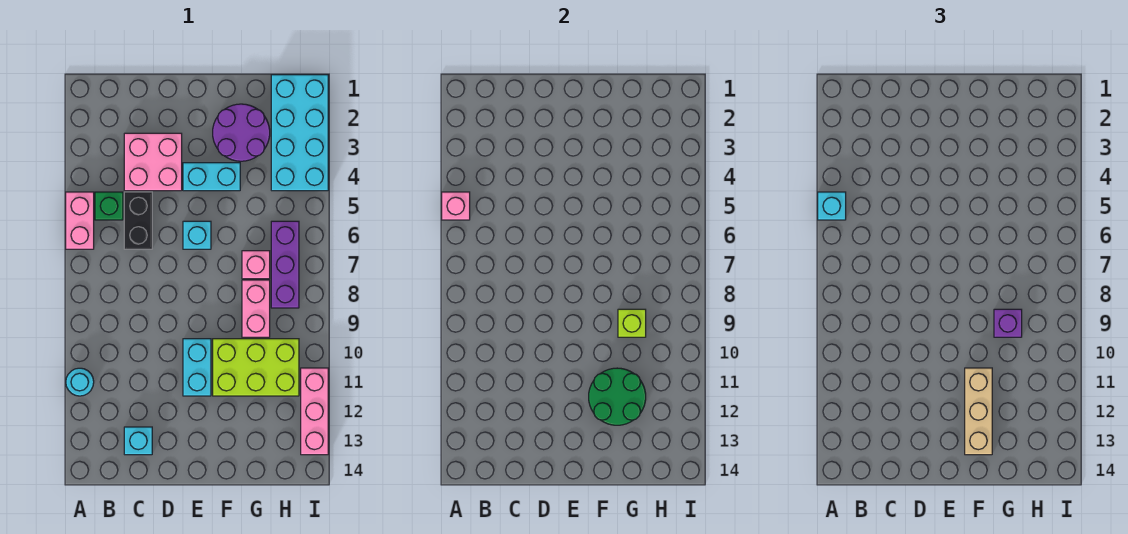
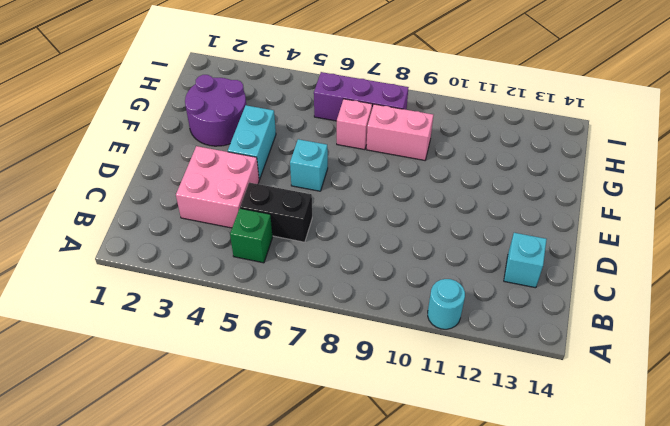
none -> pink 1x2 brick [66,192,94,249]
none -> cyan 1x2 brick [183,339,211,396]
none -> lime 2x3 brick [213,339,299,396]

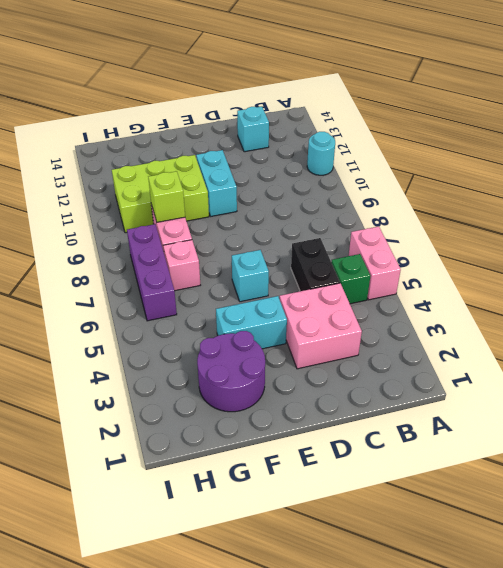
none -> cyan 2x4 brick [271,75,328,191]
none -> pink 1x3 brick [301,368,328,455]
none -> pink 1x1 brick [442,192,470,220]

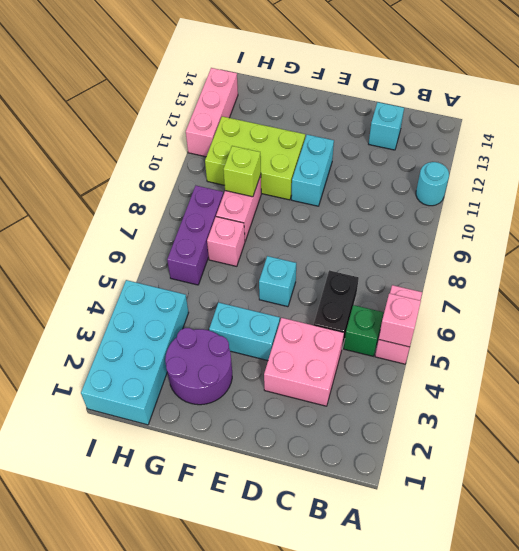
none -> green 2x2 round brick [589,368,646,425]
none -> cyan 1x1 brick [818,192,846,220]
none -> tan 1x3 brick [965,368,992,455]

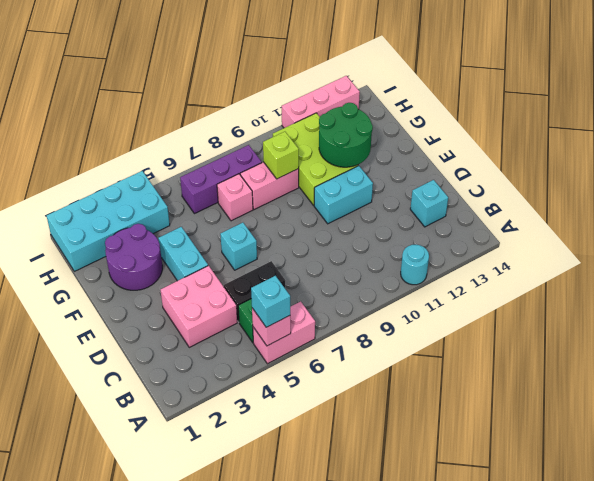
none -> tan 1x3 brick [965,368,992,455]
none -> purple 1x1 brick [994,309,1022,337]

